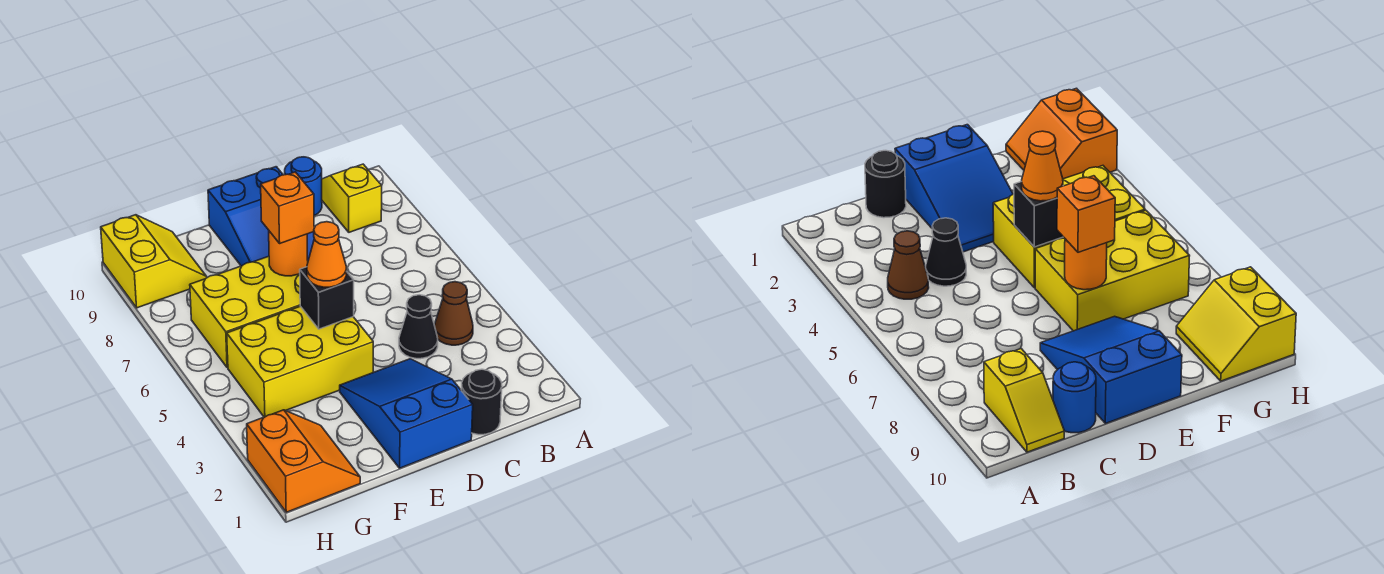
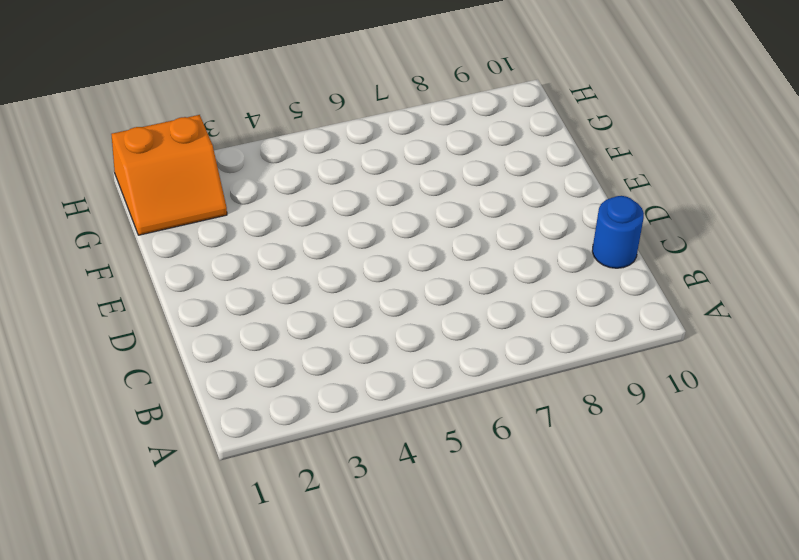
none -> brown 1x1 cone [435,282,473,345]
none -> yellow 1x2 slope [322,164,382,232]
none -> black 1x1 round brick [461,369,502,435]

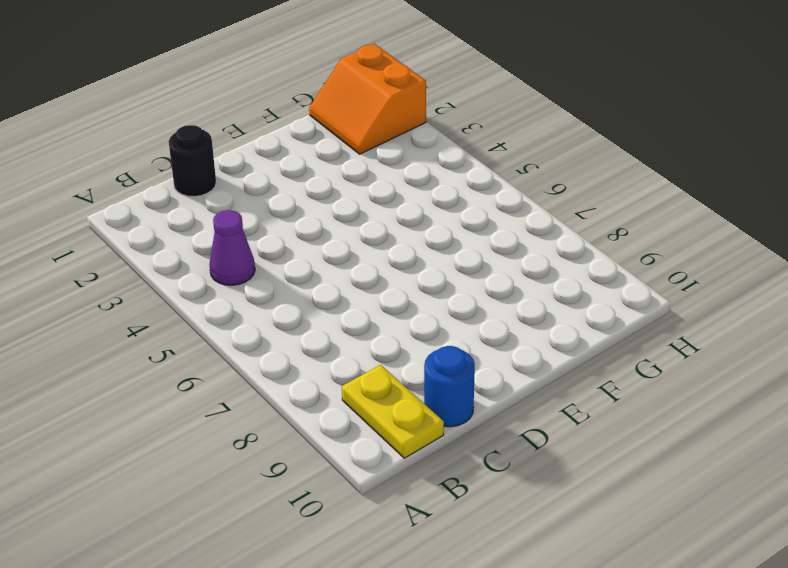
purple 1x1 cone [209,210,255,285] -> brown 1x1 cone [435,282,473,345]
yellow 1x2 plate [342,365,444,458] -> yellow 1x2 slope [322,164,382,232]
none -> black 1x1 cone [399,295,438,359]
none -> blue 2x3 slope [340,359,473,468]
none -> blue 2x3 slope [208,167,314,266]

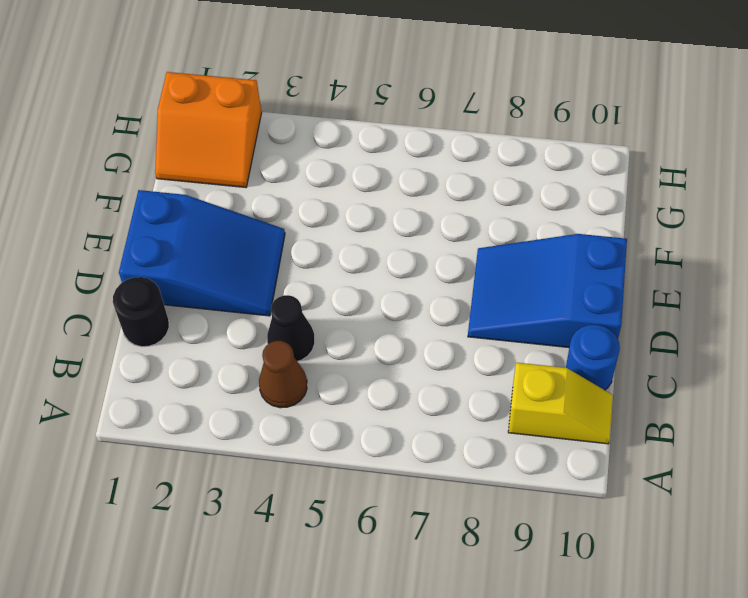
none -> yellow 2x3 brick [227,306,373,417]
none -> yellow 2x3 brick [190,256,300,368]
none -> yellow 2x2 slope [101,215,207,308]

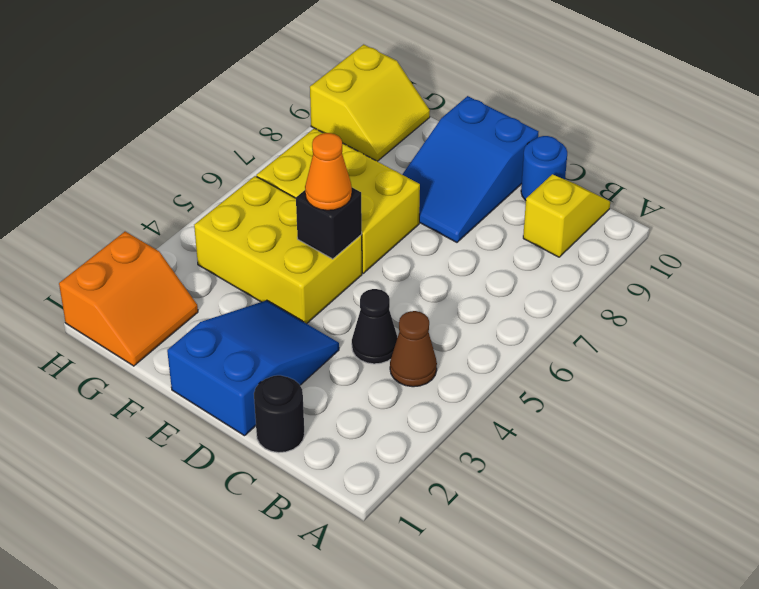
none -> orange 1x1 round brick [269,231,308,276]
none -> orange 1x1 brick [261,172,314,243]

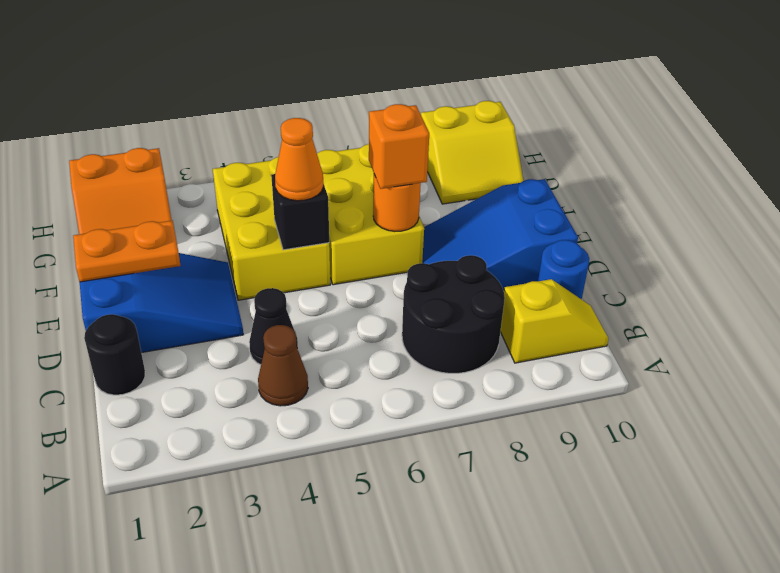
black 2x2 round brick [402,255,505,373] -> none
orange 1x2 plate [73,221,181,282] -> none

